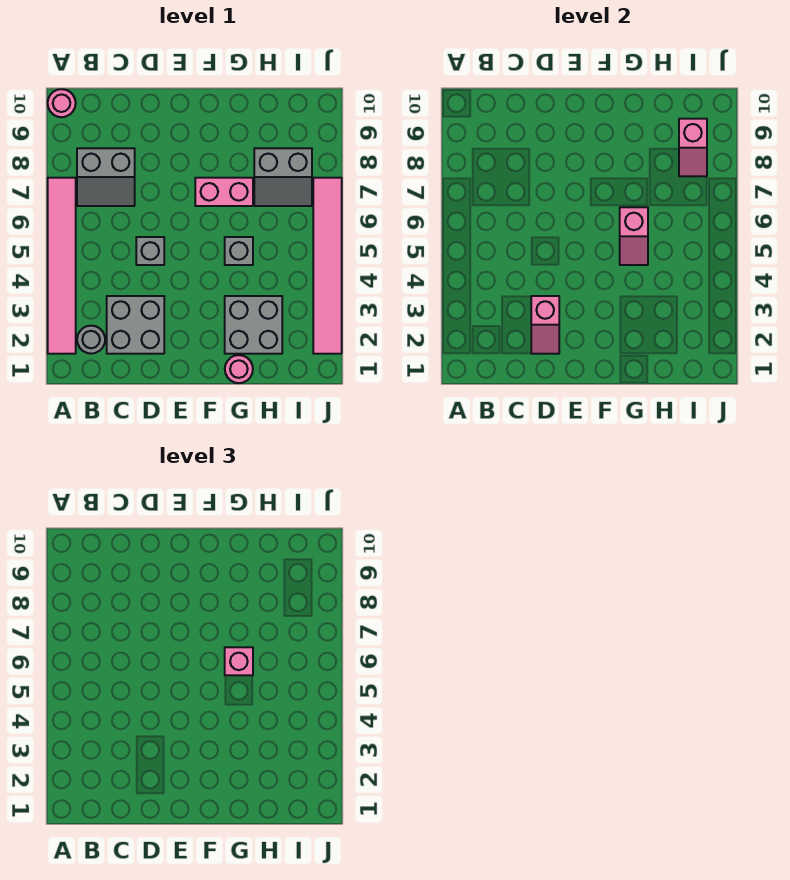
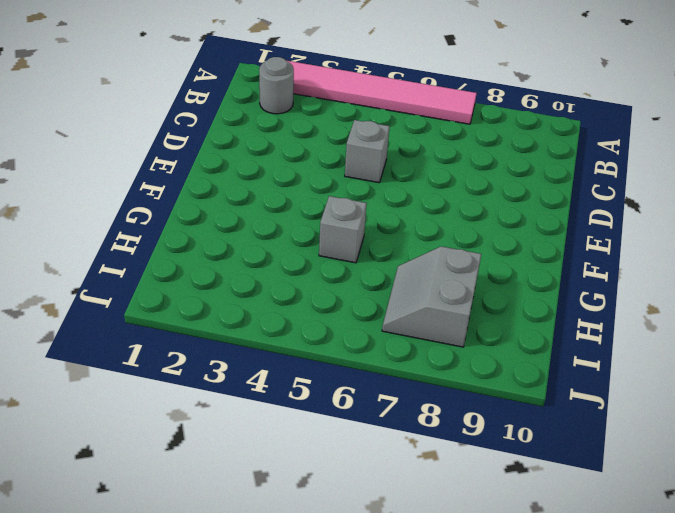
none -> pink 1x1 round brick [48,89,76,117]
none -> grey 2x2 slope [77,148,135,206]
none -> grey 2x2 brick [107,296,164,354]

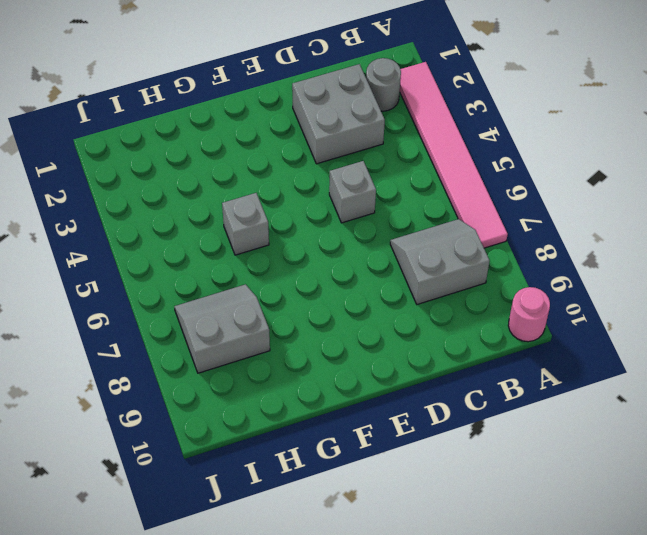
none -> pink 1x2 brick [195,178,253,206]
none -> pink 1x1 round brick [225,355,253,383]
none -> grey 2x2 brick [225,296,282,354]

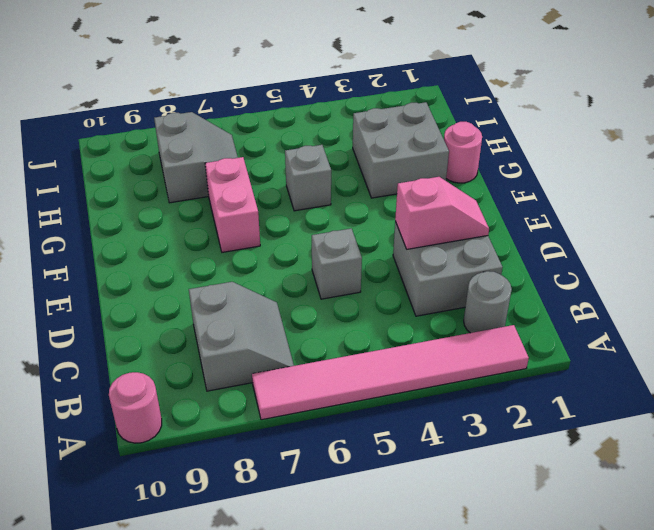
none -> pink 1x6 tile [313,178,342,354]
none -> pink 1x2 slope [620,207,648,265]
none -> pink 1x2 slope [679,119,707,176]

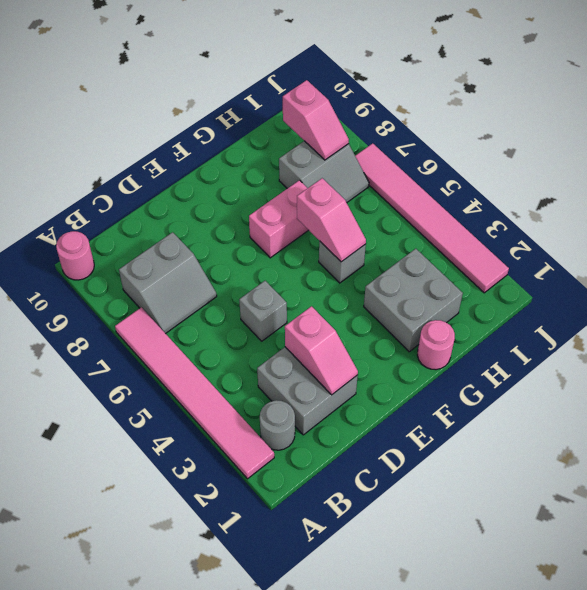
none -> pink 1x1 brick [225,647,253,675]

